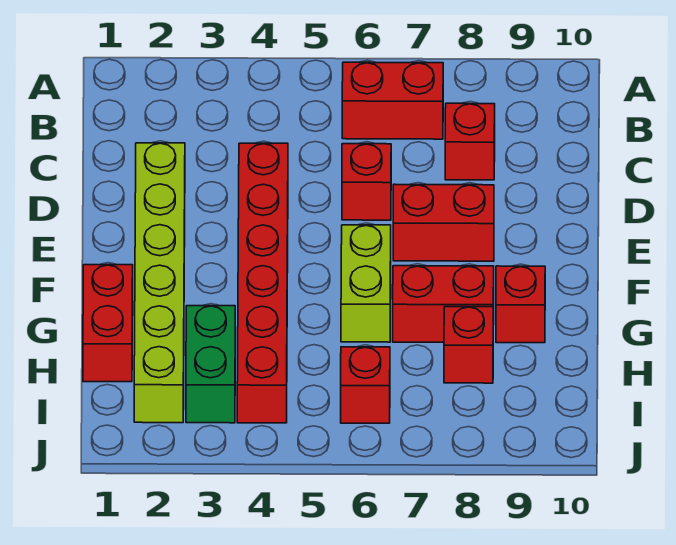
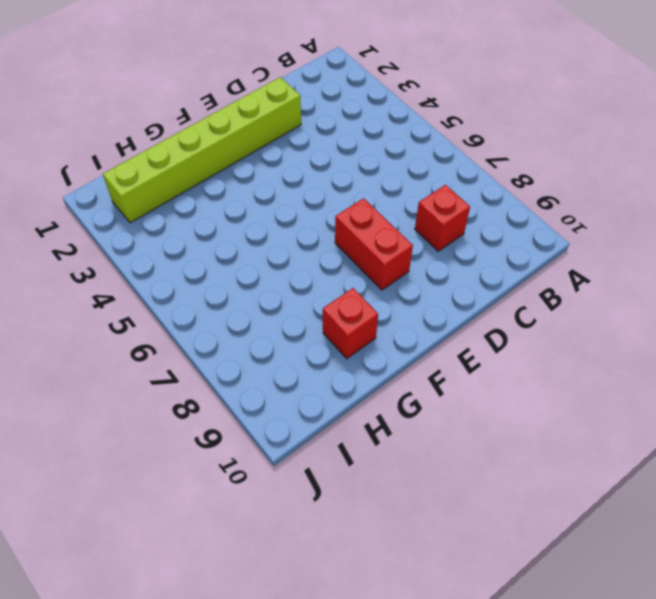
none -> red 1x2 brick [342,62,443,139]
none -> red 1x6 brick [237,143,288,423]
none -> red 1x1 brick [342,144,391,220]

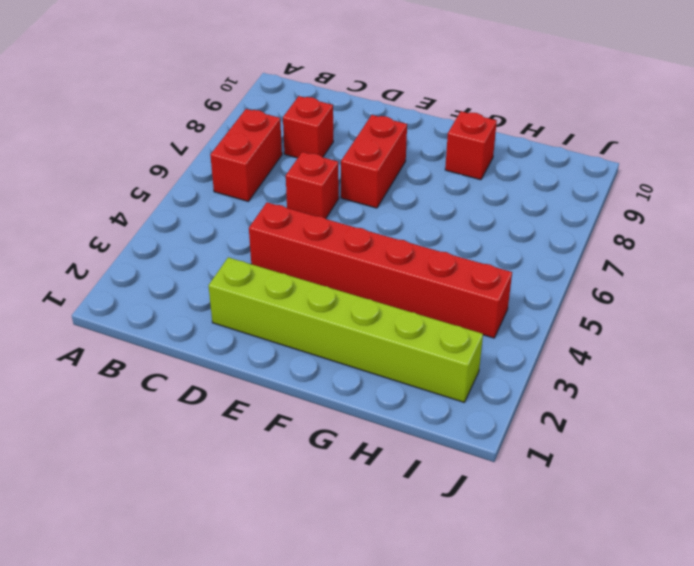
none -> lime 1x2 brick [341,225,391,342]
none -> red 1x2 brick [83,265,133,382]
none -> red 1x2 brick [393,266,494,342]

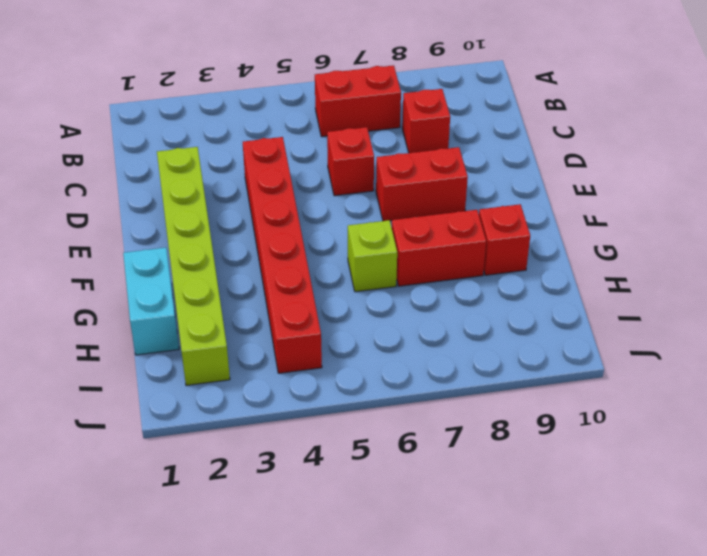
cyan 1x2 brick [123,248,179,355] -> red 1x2 brick [83,265,133,382]
lime 1x1 brick [348,220,397,292] -> lime 1x2 brick [341,225,391,342]
none -> green 1x2 brick [186,306,235,423]
none -> red 1x1 brick [444,307,493,383]
none -> red 1x1 brick [341,347,390,423]

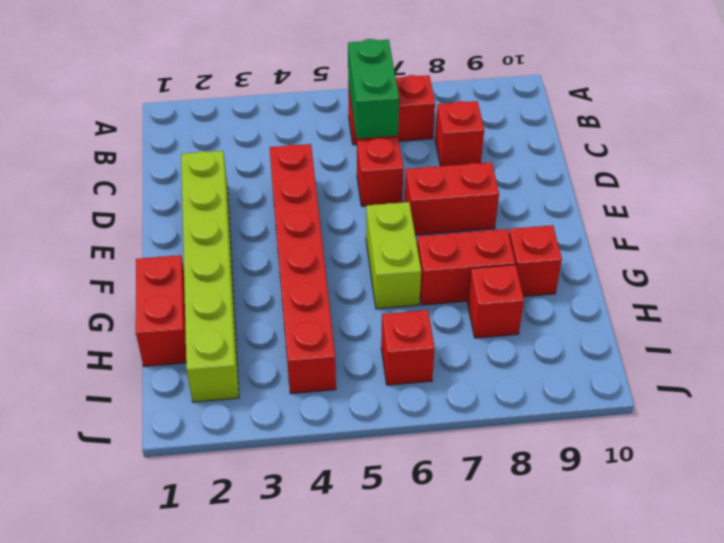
green 1x2 brick [348,39,399,139] -> green 1x2 brick moved to [186,306,235,423]

